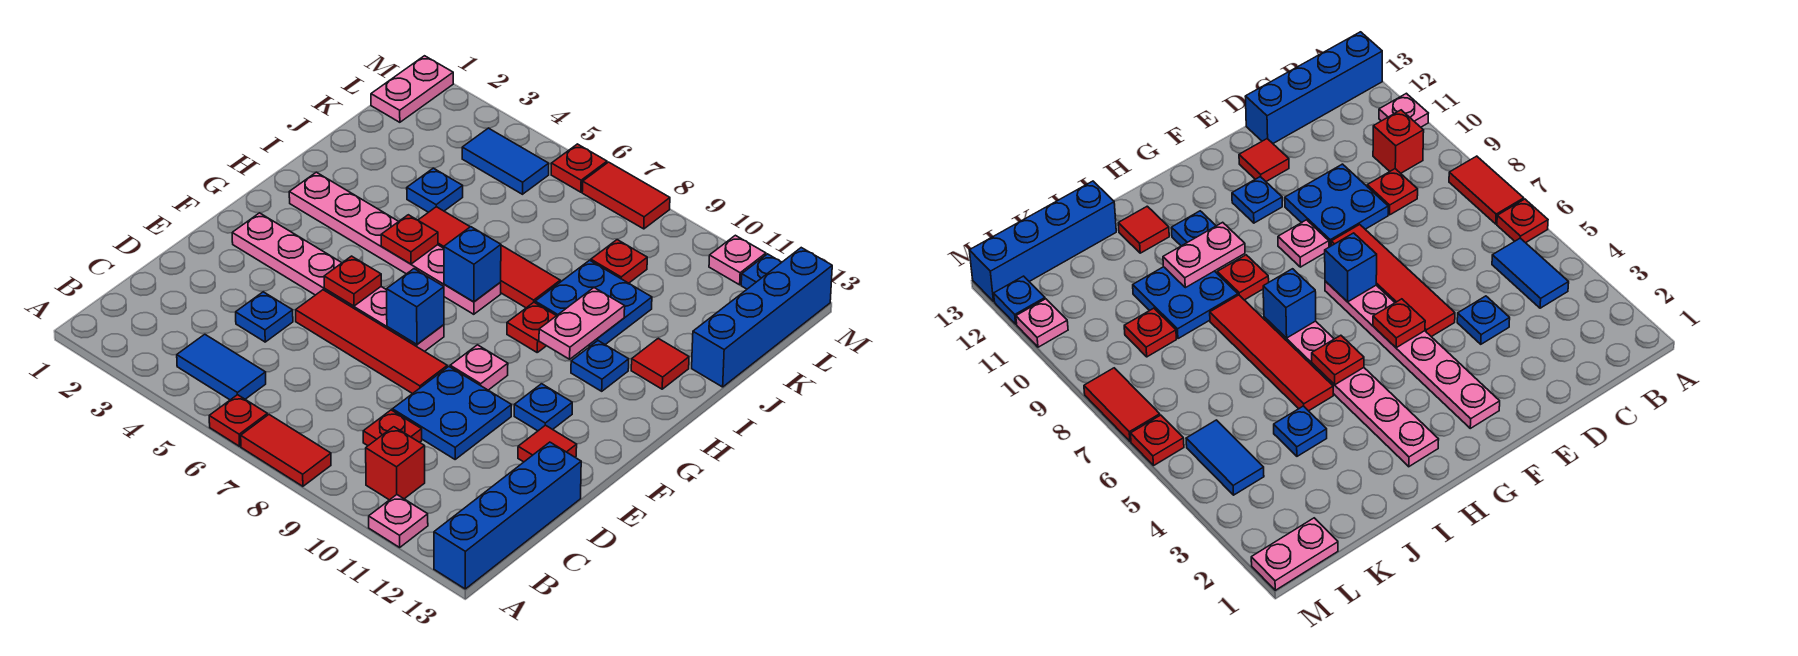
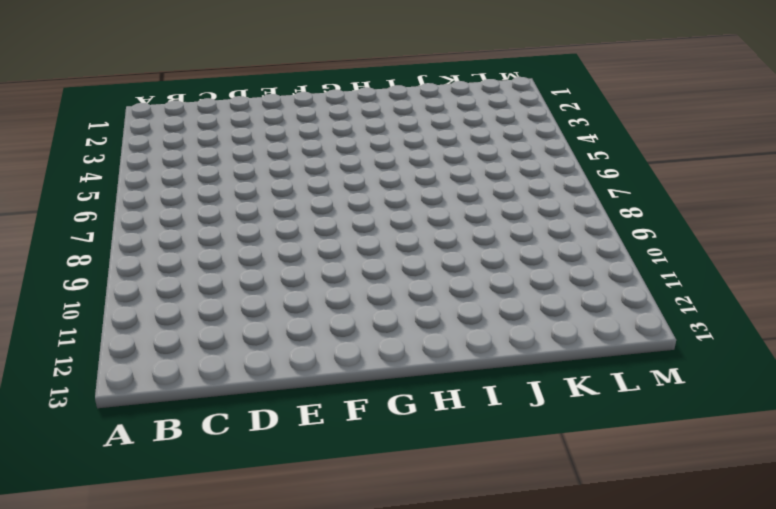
none -> red 1x1 plate [209,395,267,446]
none -> red 1x2 tile [241,415,331,486]
none -> pink 1x1 plate [369,495,428,547]
none -> blue 1x4 brick [434,442,581,589]

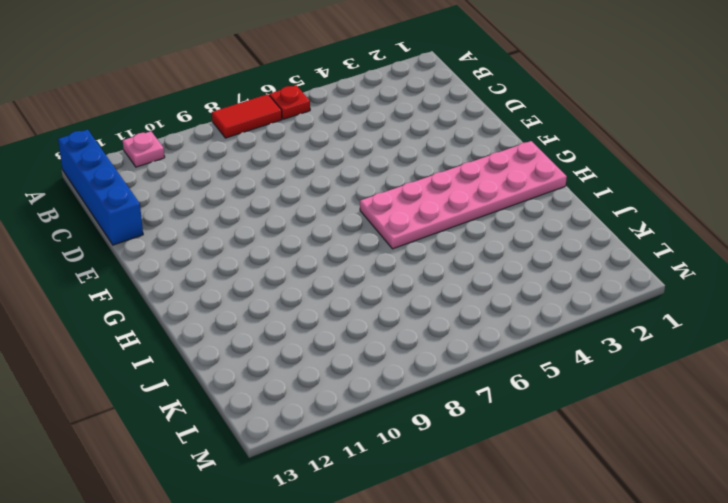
pink 2x6 plate [360,141,567,249] -> pink 1x6 plate [289,172,501,314]
none -> blue 1x2 tile [177,334,266,400]
none -> red 1x1 brick [366,427,425,500]
none -> red 1x1 plate [363,410,422,446]
none -> blue 1x1 plate [236,292,293,342]

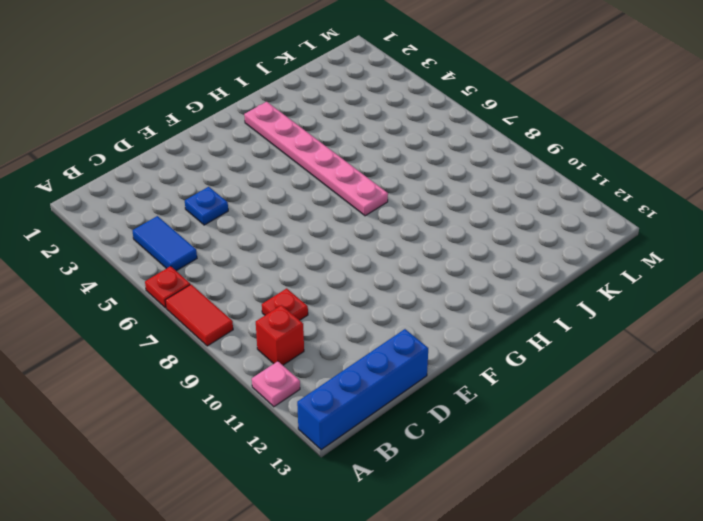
none -> blue 2x2 plate [393,367,512,459]
none -> red 1x4 tile [296,290,447,394]
none -> red 1x1 tile [518,425,577,462]
none -> pink 1x6 plate [232,213,444,351]

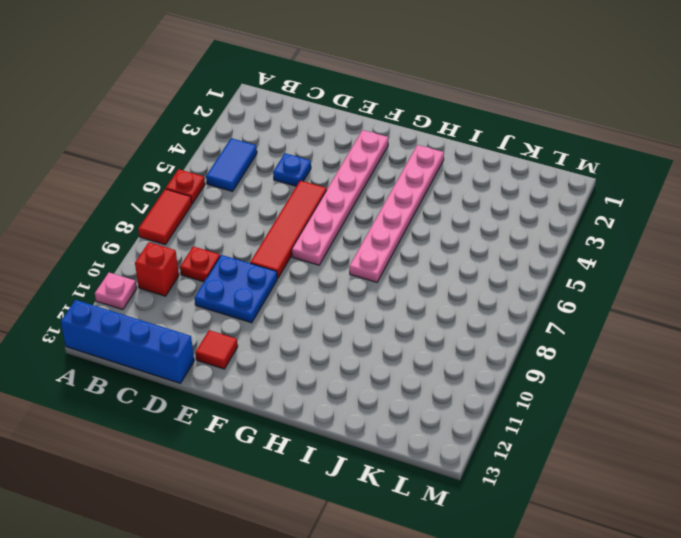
none -> pink 1x1 plate [450,345,508,390]
none -> blue 1x1 plate [514,384,572,431]
none -> red 1x1 plate [507,302,556,352]
none -> blue 1x1 plate [571,341,629,391]

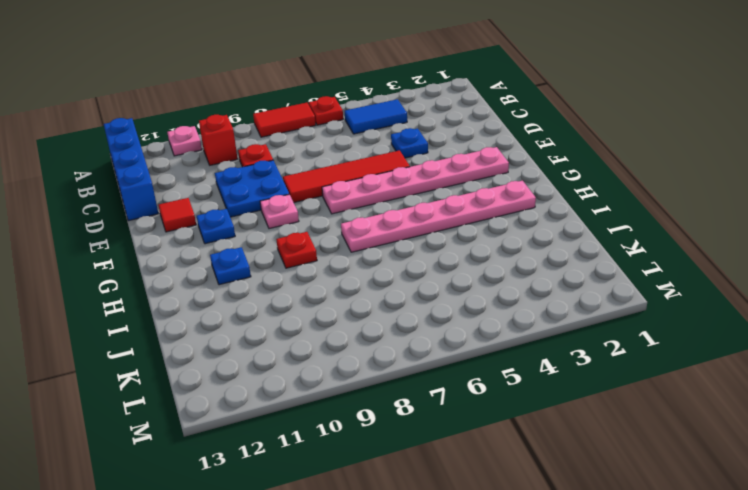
none -> red 1x4 tile [418,207,560,308]
none -> blue 2x2 plate [535,260,652,346]
none -> red 1x1 tile [631,338,689,389]
none -> blue 1x1 plate [407,168,463,212]

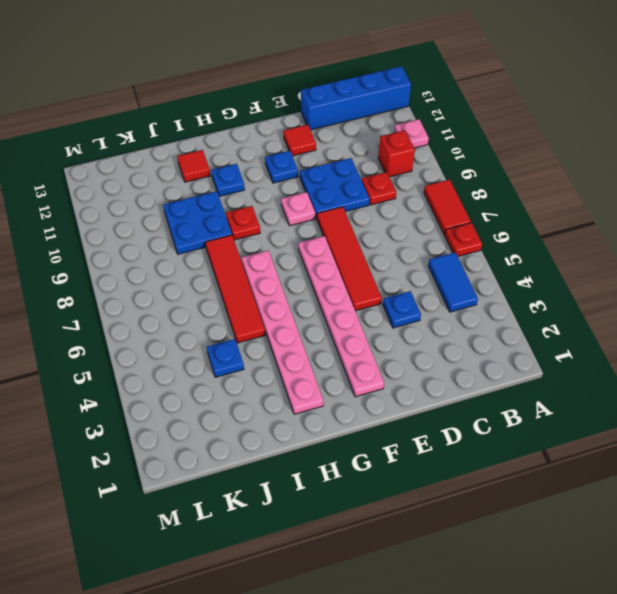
none -> blue 1x4 brick [692,248,832,387]
none -> red 1x1 plate [591,240,647,283]
none -> pink 1x2 plate [371,56,453,122]
none -> blue 1x2 tile [462,128,549,194]

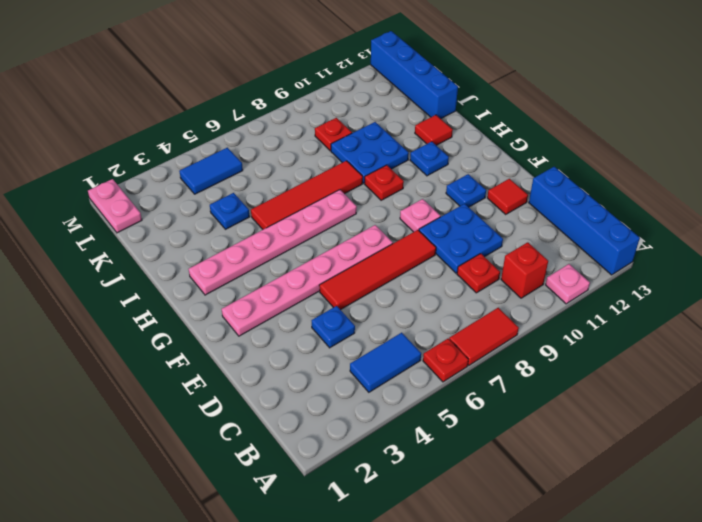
none -> red 1x1 plate [551,144,607,192]
none -> red 1x2 tile [582,162,670,229]
none -> pink 1x1 plate [709,235,766,285]
none -> blue 1x1 plate [741,254,782,289]

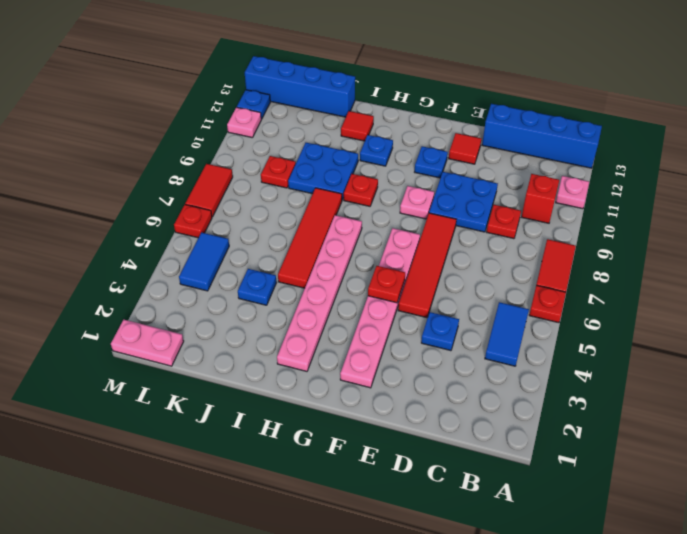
none -> blue 1x1 brick [387,269,444,344]
none -> red 1x1 plate [381,215,438,264]
none -> blue 1x1 brick [444,227,501,302]
none -> pink 1x2 plate [539,288,625,359]

